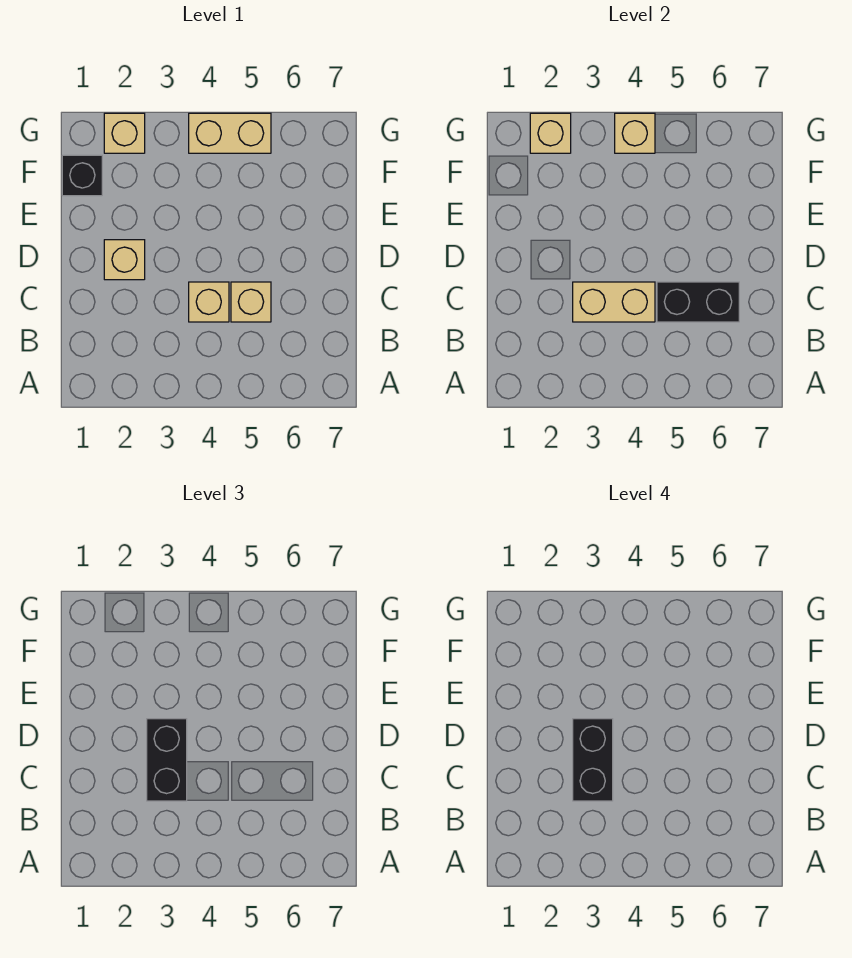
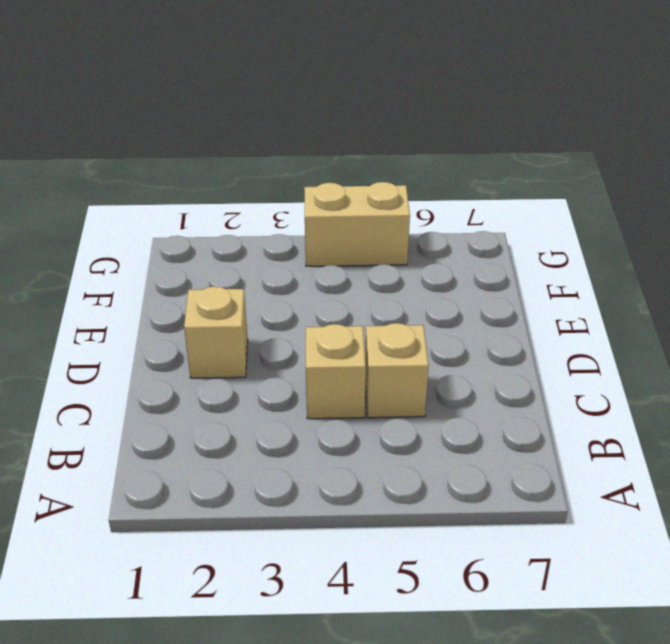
none -> black 1x1 brick [62,155,102,196]
none -> tan 1x1 brick [104,113,145,153]
none -> tan 1x2 brick [573,282,655,322]

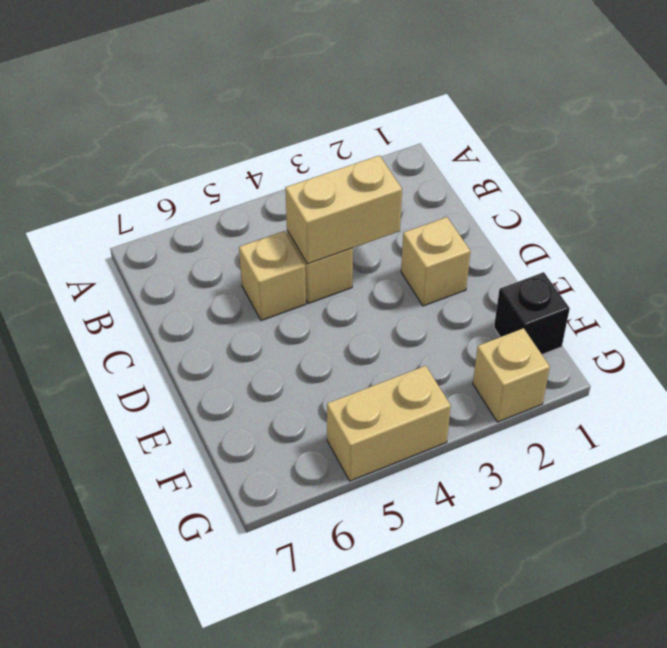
none -> black 1x2 brick [657,282,739,322]
none -> tan 1x1 brick [530,113,571,153]
none -> tan 1x1 brick [615,113,655,153]

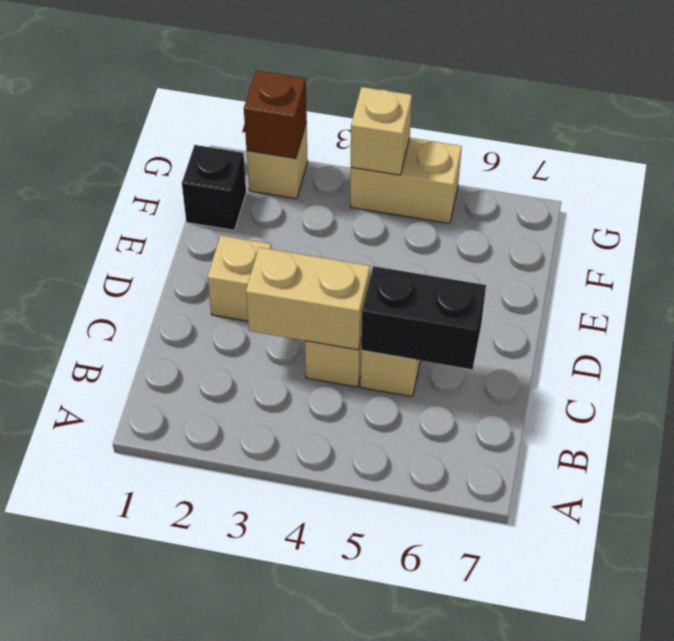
brown 1x1 brick [244,71,307,158] -> tan 1x1 brick [530,113,571,153]
none -> black 1x2 brick [147,719,187,801]
none -> black 1x2 brick [573,719,613,801]

